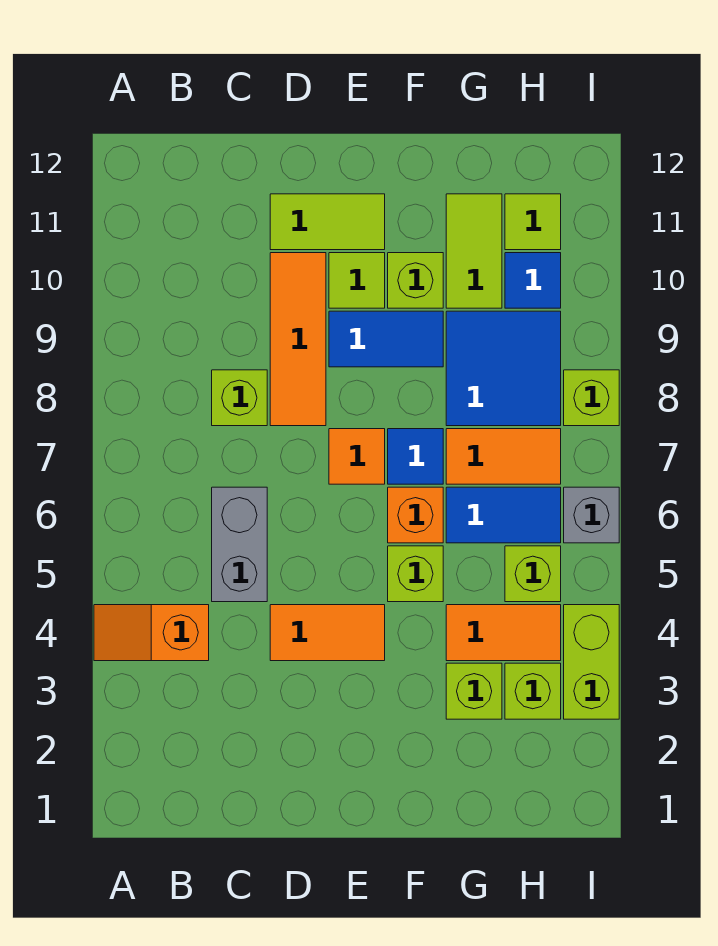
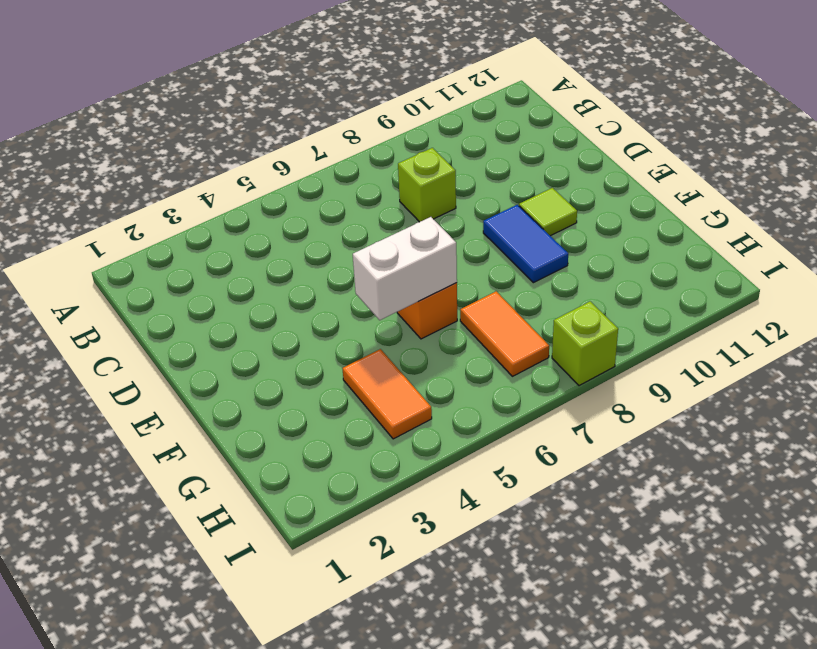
white 1x2 brick [353,217,457,320] -> none
none -> orange 1x2 slope [94,605,209,661]
none -> grey 1x2 brick [212,487,267,602]
none -> orange 1x2 tile [270,605,385,661]

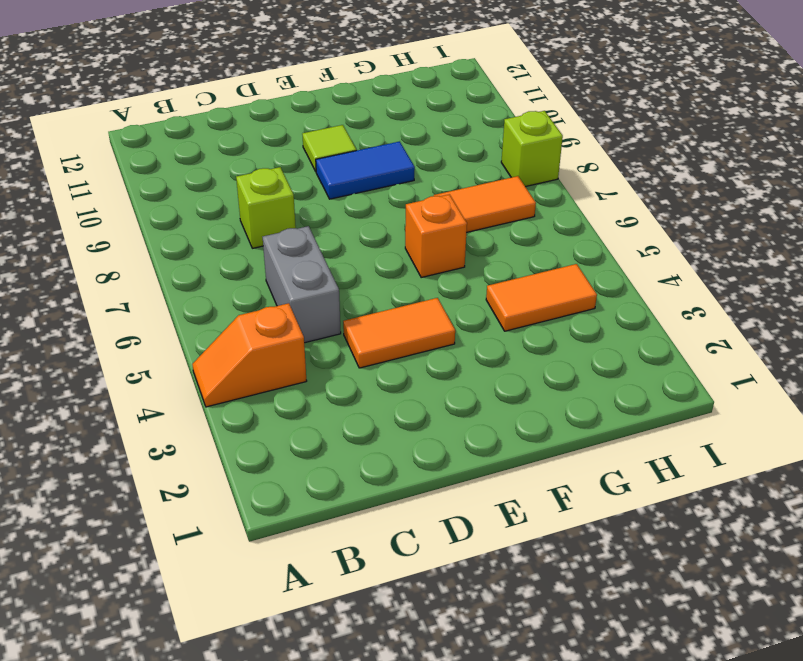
none -> orange 1x3 tile [270,253,326,426]
none -> lime 1x2 tile [270,194,385,250]
none -> orange 1x1 tile [329,429,385,484]

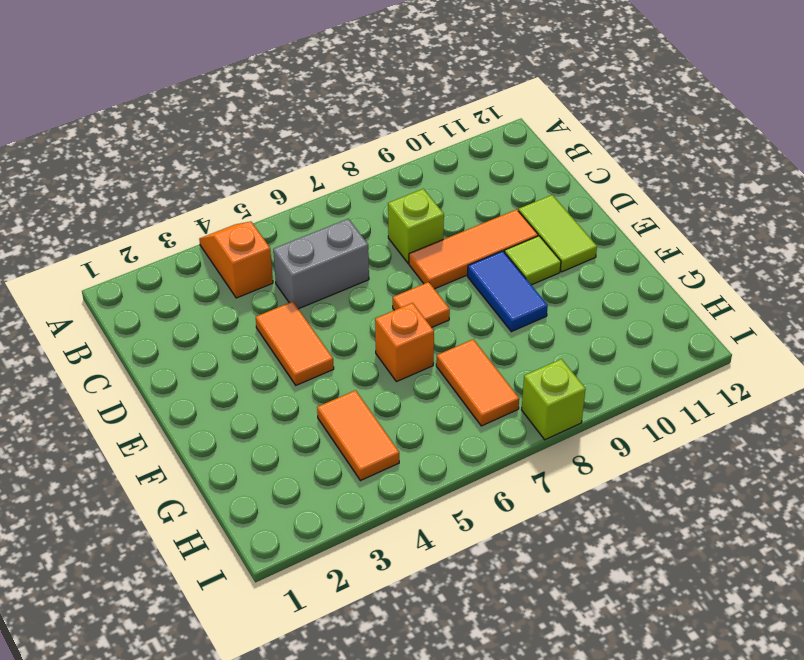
none -> lime 1x1 brick [388,546,443,602]
none -> blue 1x1 tile [388,429,443,484]
none -> lime 1x1 brick [388,253,443,308]

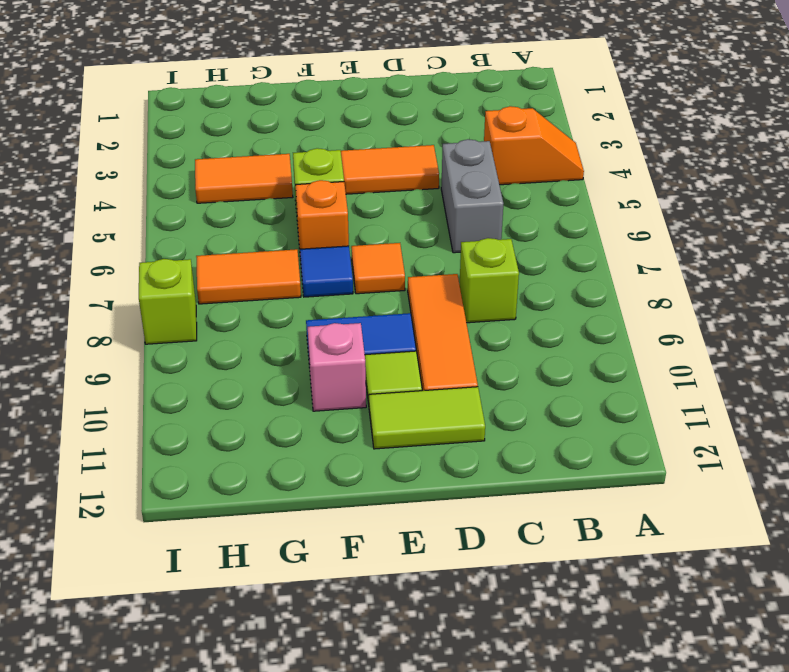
pink 1x1 brick [308,323,366,411] -> lime 1x1 brick [388,253,443,308]
none -> lime 1x1 brick [446,663,502,719]
none -> blue 1x2 tile [446,487,561,543]
none -> blue 2x2 tile [446,311,561,426]

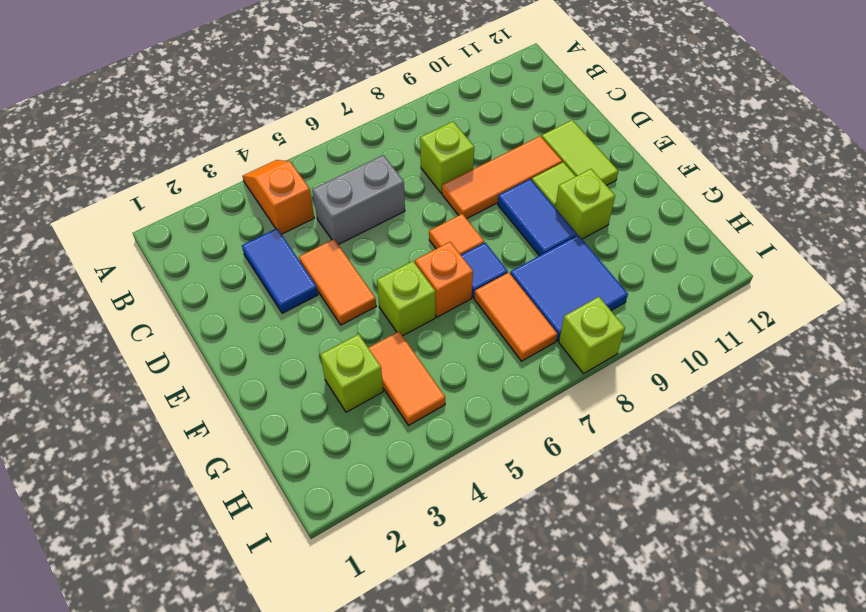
blue 1x2 tile [242,228,318,313] -> blue 1x2 tile moved to [446,487,561,543]
none -> lime 1x2 tile [446,194,502,308]
none -> lime 1x1 brick [505,663,561,719]
none -> lime 1x1 brick [505,546,561,602]

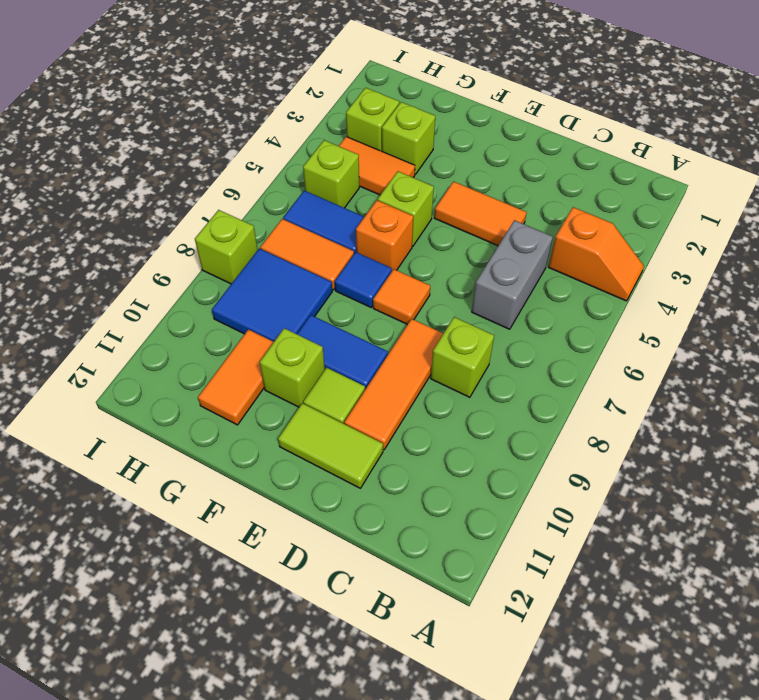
orange 1x2 tile [198,330,274,425] -> lime 1x2 tile [446,194,502,308]
none -> blue 1x1 tile [505,253,561,308]
none -> lime 1x1 tile [505,194,561,250]
none -> lime 1x2 brick [564,605,619,719]

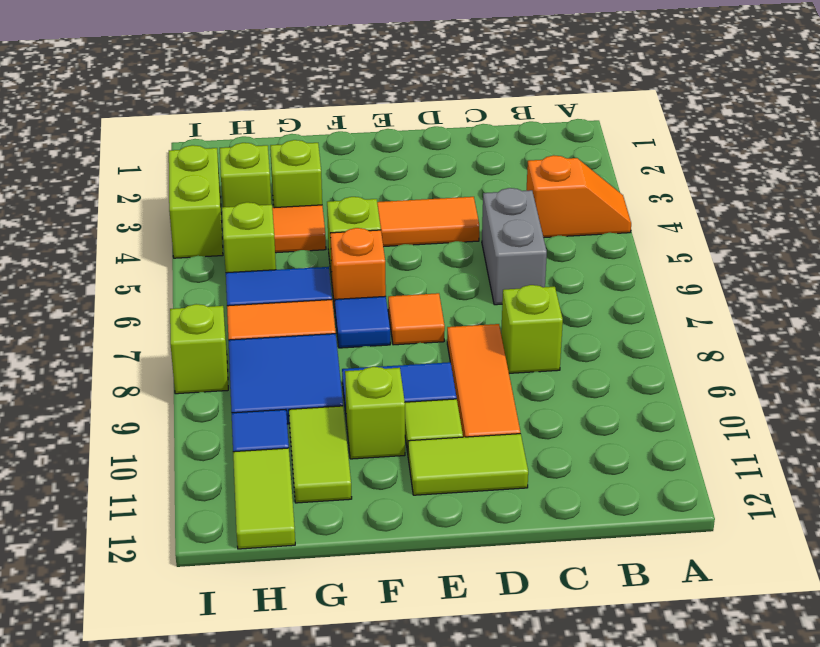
lime 1x2 tile [233,448,295,549] -> lime 1x1 tile [505,194,561,250]
none -> grey 1x1 brick [564,487,619,543]

